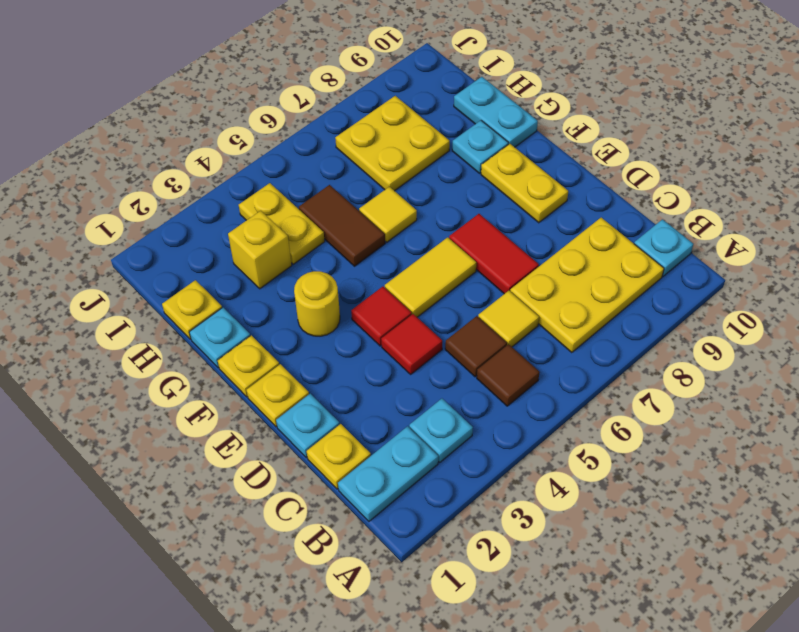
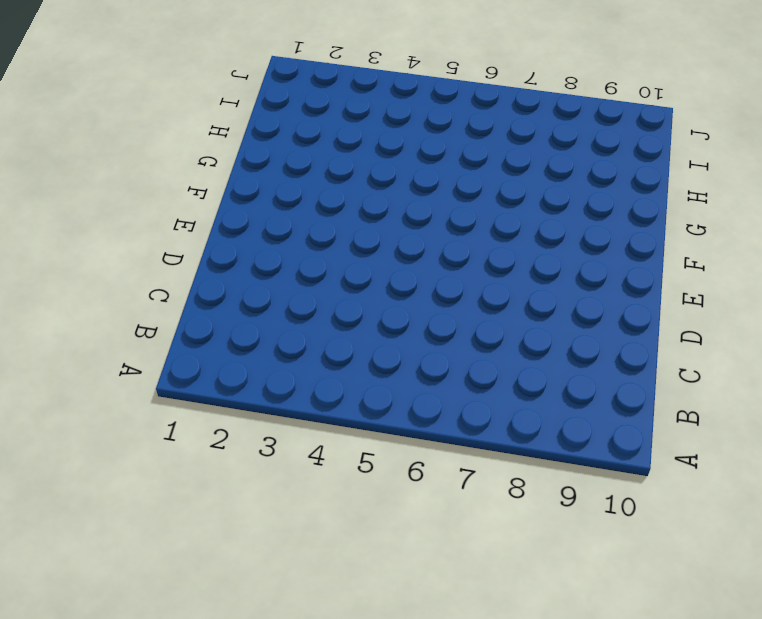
none -> cyan 1x2 plate [338,426,438,521]
none -> cyan 1x1 plate [409,399,473,462]
none -> brown 1x1 tile [477,344,540,406]

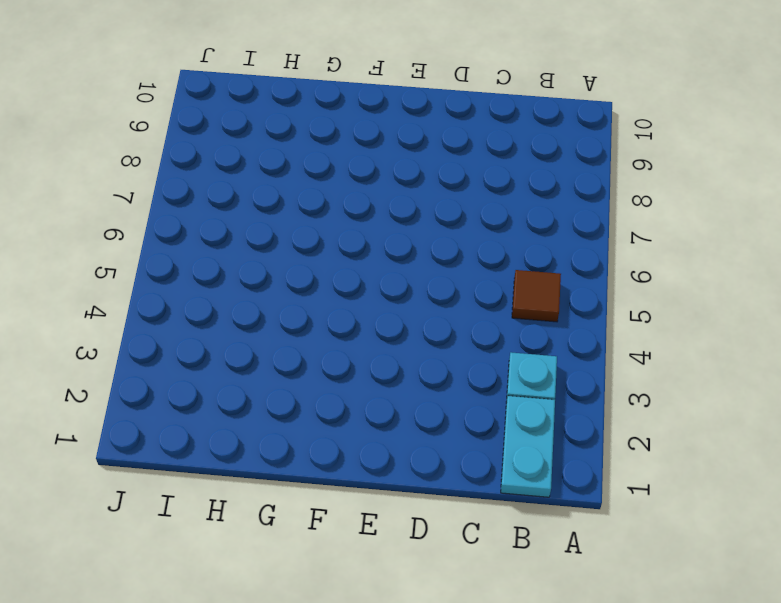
none -> yellow 2x3 plate [510,218,664,353]
none -> cyan 1x1 plate [634,219,693,276]
none -> yellow 1x1 plate [307,424,371,489]

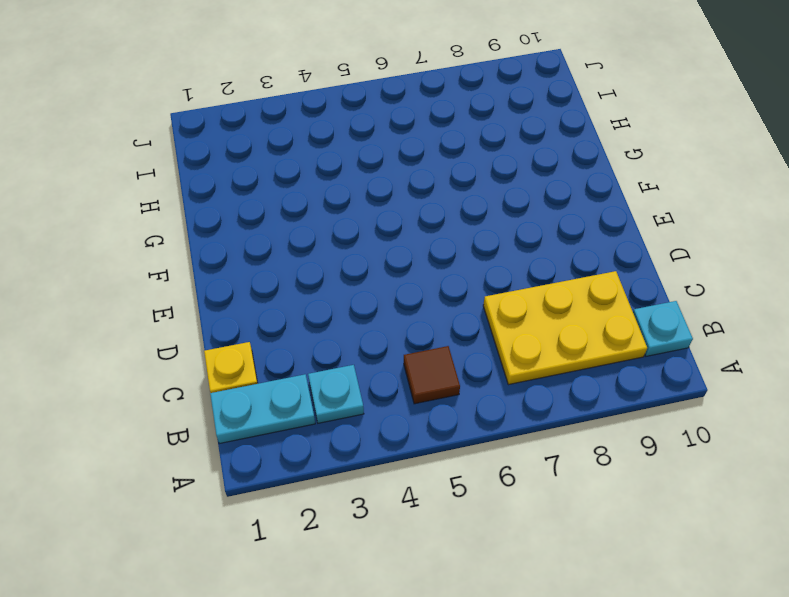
none -> brown 1x1 tile [445,316,507,377]
none -> yellow 1x1 tile [478,291,539,347]
none -> cyan 1x1 plate [276,394,339,458]

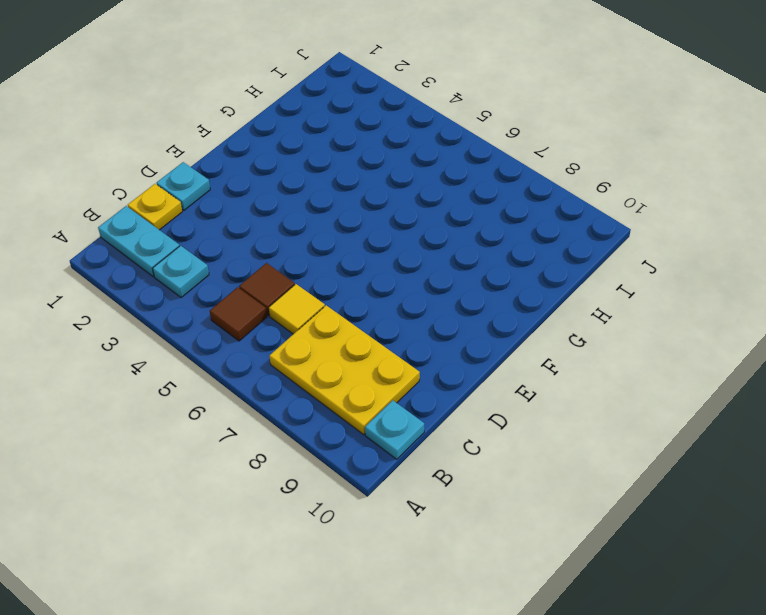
none -> red 1x1 tile [381,314,442,374]
none -> red 1x2 tile [449,214,539,294]
none -> yellow 1x1 plate [246,364,309,427]

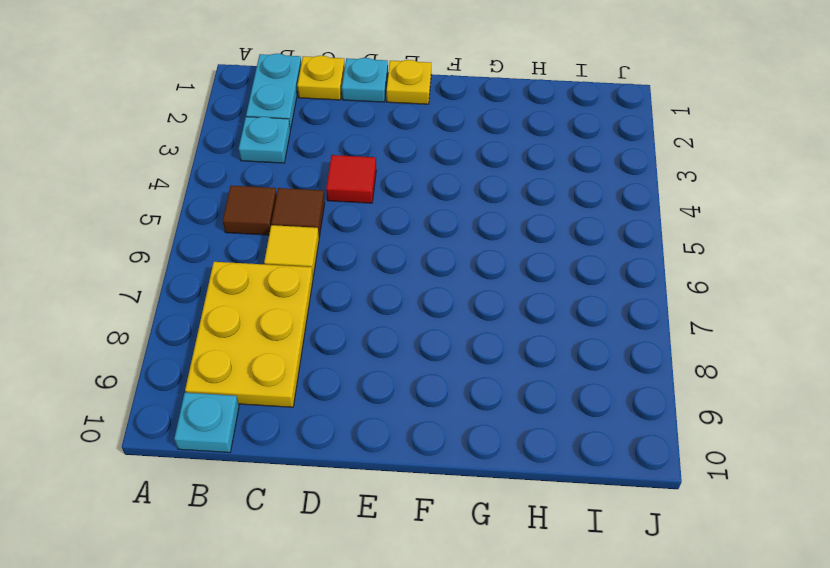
none -> red 1x2 tile [449,214,539,294]
none -> red 1x1 tile [351,287,412,346]
none -> yellow 1x2 tile [385,237,476,317]

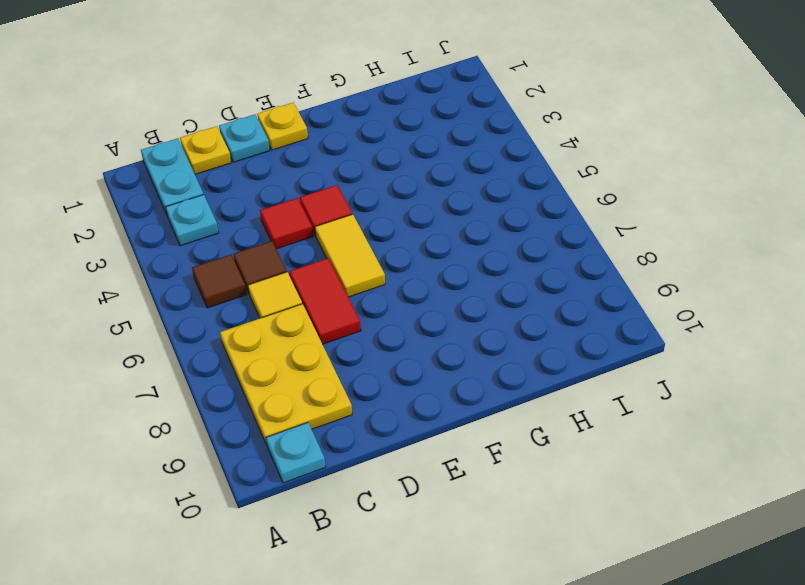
red 1x2 tile [289,258,361,344] -> red 1x2 tile turned to [449,214,539,294]
none -> yellow 1x2 plate [481,144,568,223]
none -> yellow 1x1 plate [218,335,279,397]
none -> yellow 1x1 round brick [294,271,340,336]

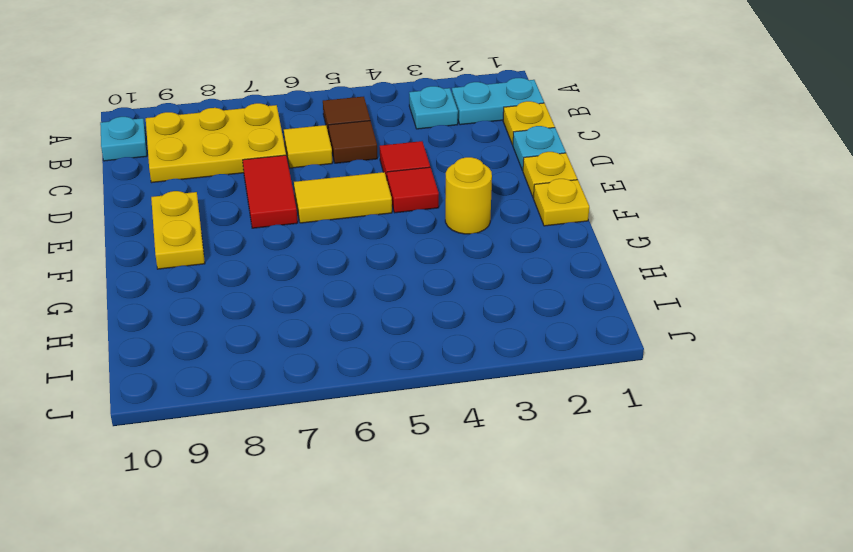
none -> cyan 1x1 plate [189,308,250,368]
none -> brown 1x2 tile [299,185,385,266]
none -> yellow 1x1 tile [359,187,417,242]

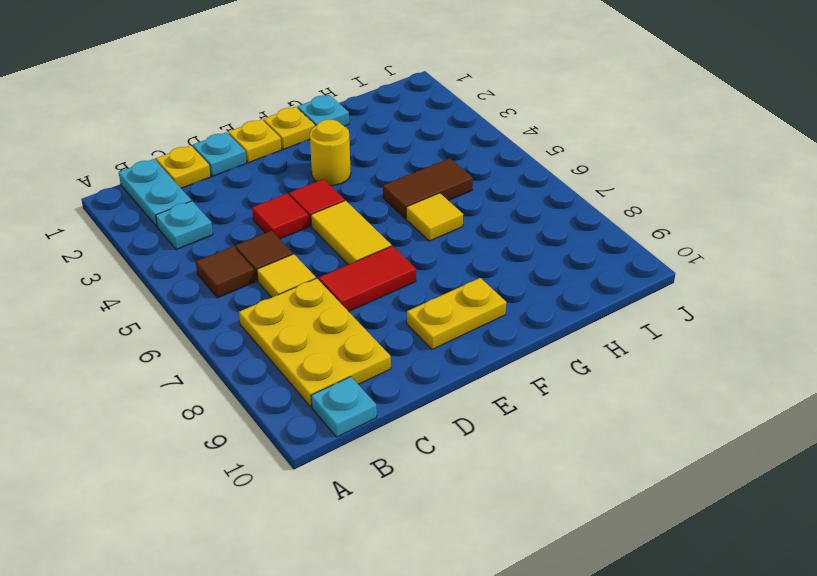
none -> cyan 1x1 plate [452,120,508,173]
none -> cyan 1x2 plate [454,77,538,147]
none -> yellow 1x1 plate [162,280,222,339]

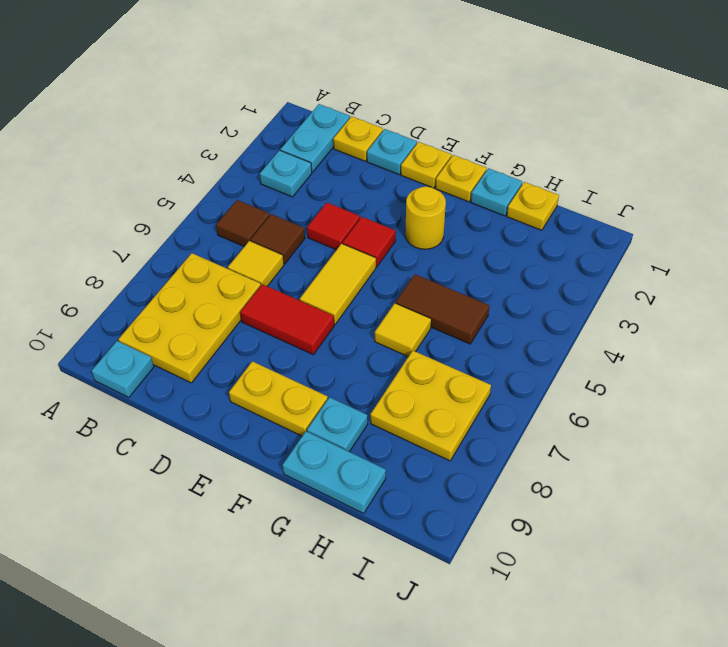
none -> yellow 1x1 brick [228,211,292,289]
none -> yellow 1x2 plate [239,183,325,264]

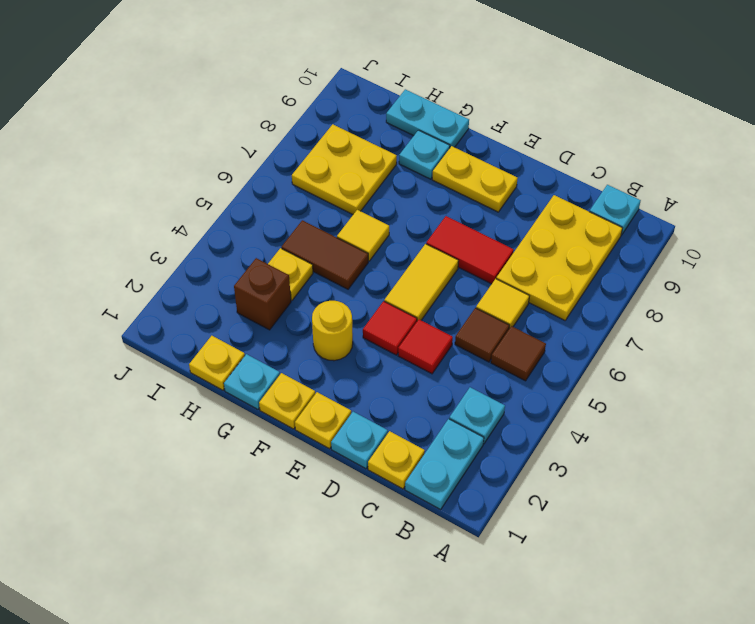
brown 1x1 brick [234,258,291,330] -> yellow 1x1 brick [228,211,292,289]
yellow 1x1 plate [268,248,313,300] -> yellow 1x2 plate [239,183,325,264]

